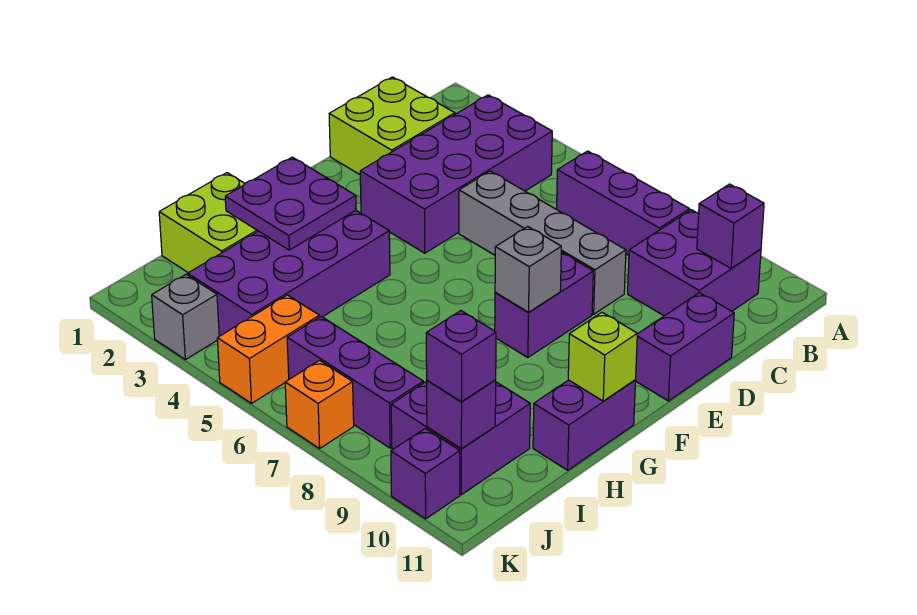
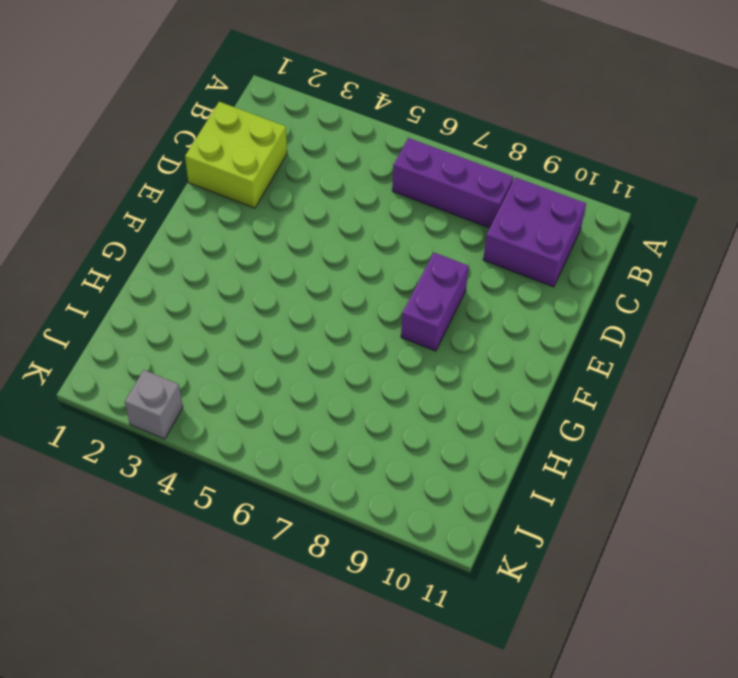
none -> purple 2x4 brick [360,95,552,253]
none -> grey 1x4 brick [459,171,626,314]
none -> purple 1x2 brick [635,293,734,401]

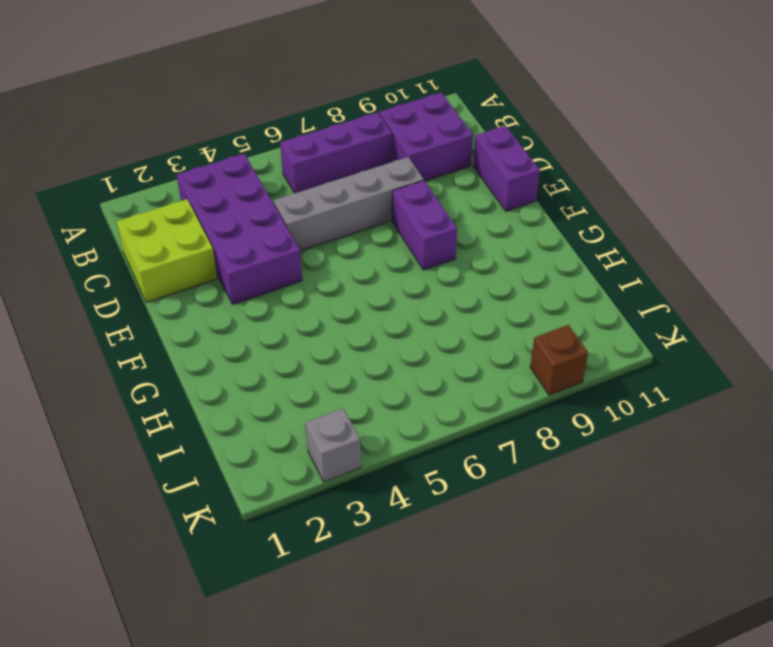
brown 1x1 brick [530,325,588,395] -> none
none -> purple 2x4 brick [188,210,390,336]
none -> purple 1x2 brick [533,380,636,470]
none -> lime 2x2 brick [159,173,258,273]

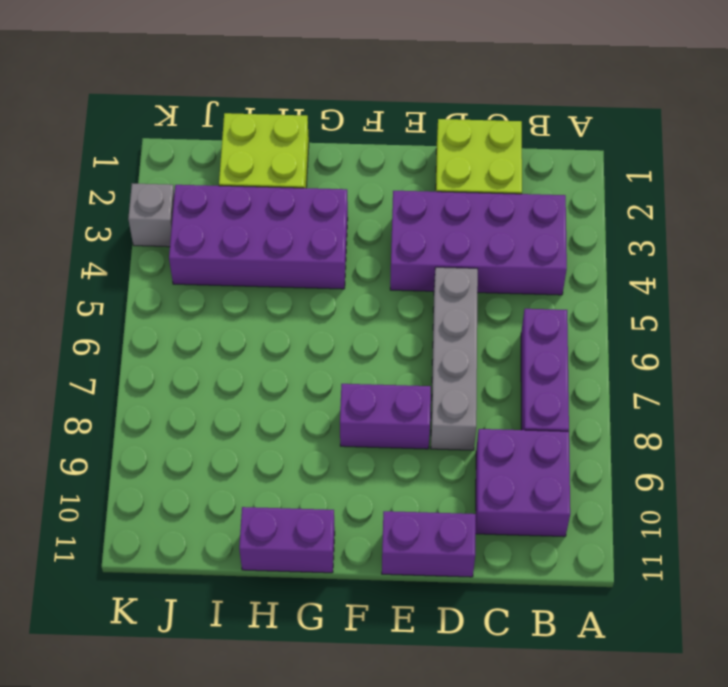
none -> purple 2x2 brick [391,381,530,495]
none -> orange 1x2 brick [217,295,319,403]
none -> purple 1x3 brick [287,317,423,448]

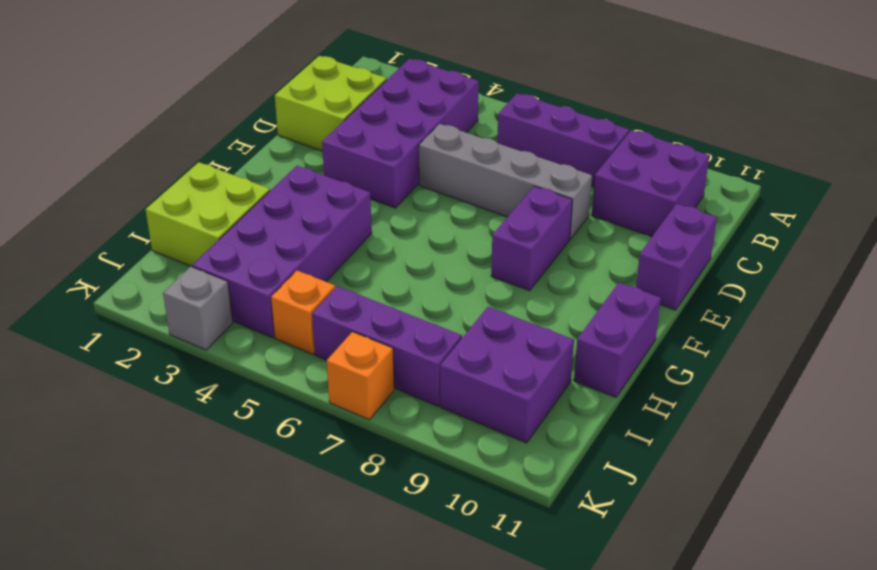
orange 1x1 brick [271,271,335,354] -> orange 1x2 brick [217,295,319,403]
none -> purple 1x1 brick [391,428,460,519]
none -> purple 1x1 brick [697,184,764,268]
none -> grey 1x1 brick [495,226,561,312]

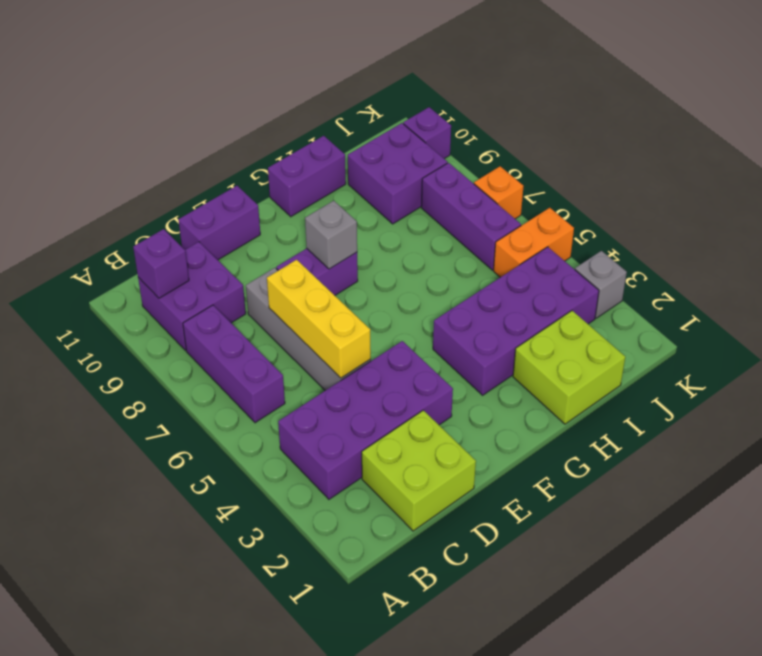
yellow 1x3 brick [267,260,371,378] -> none
none -> purple 2x2 plate [225,157,356,250]
none -> lime 1x1 brick [568,312,637,401]
none -> purple 1x1 brick [427,380,496,449]

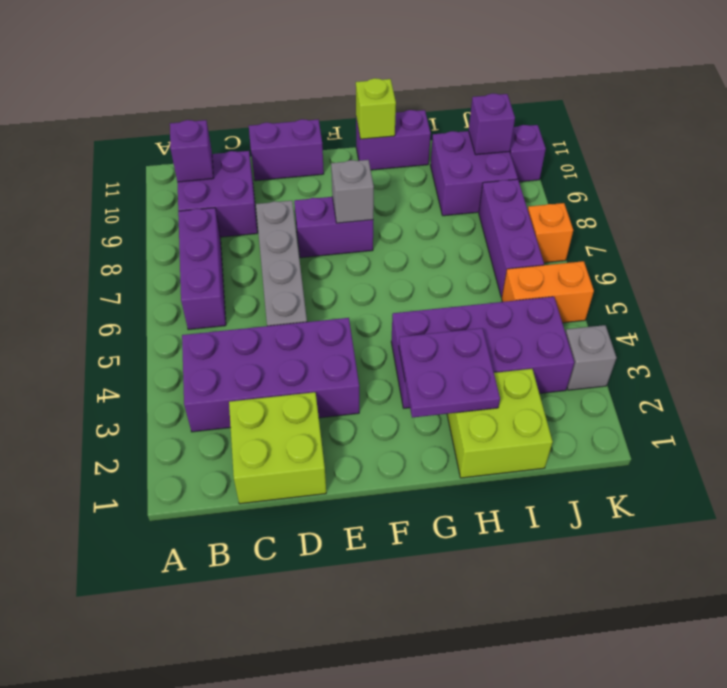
none -> purple 1x1 brick [426,311,496,402]

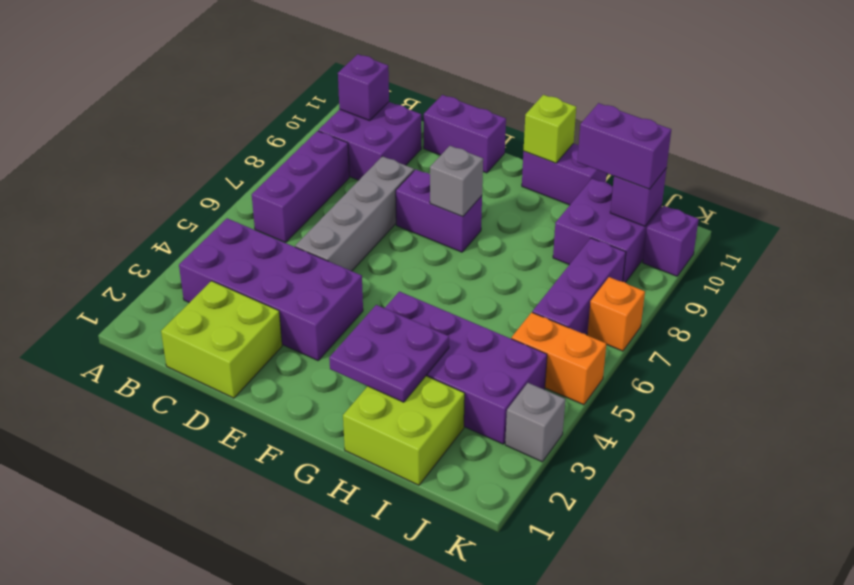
purple 1x2 brick [577,103,671,189] -> purple 1x1 brick [426,311,496,402]

